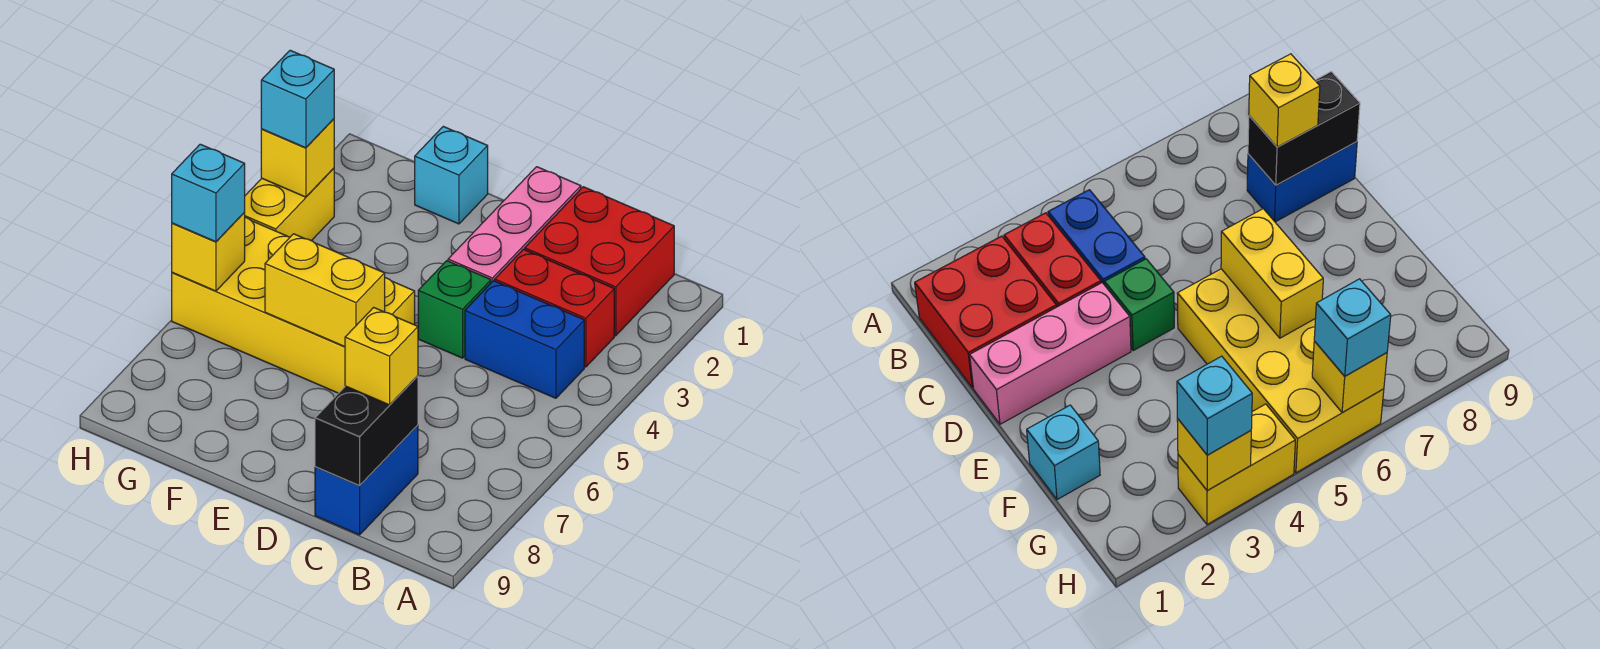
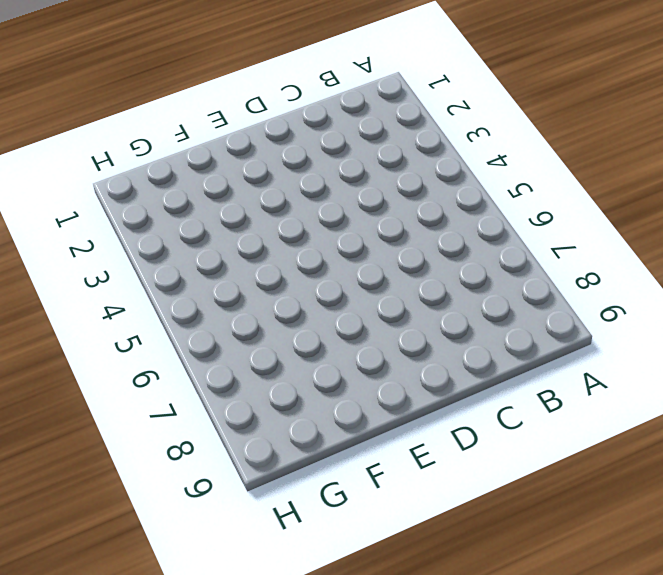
none -> red 2x2 brick [525,187,674,336]
none -> red 1x2 brick [495,249,614,367]
none -> blue 1x2 brick [465,281,584,398]

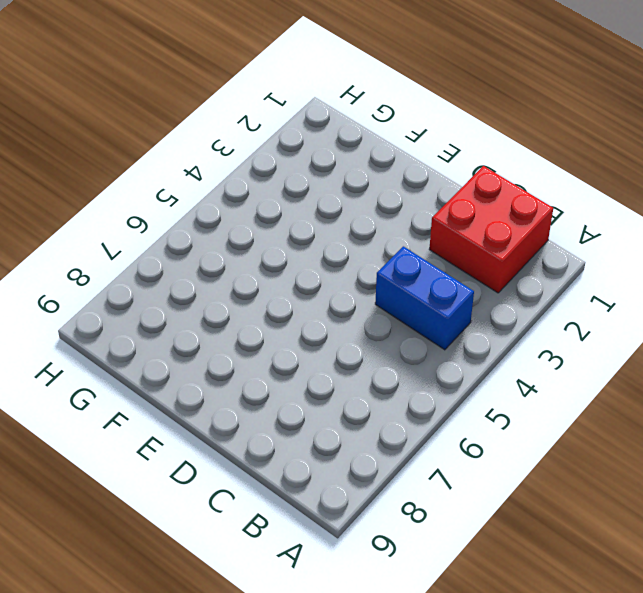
none -> red 1x2 brick [495,249,614,367]
none -> blue 1x2 brick [315,425,418,535]
none -> pink 1x3 brick [448,167,581,283]

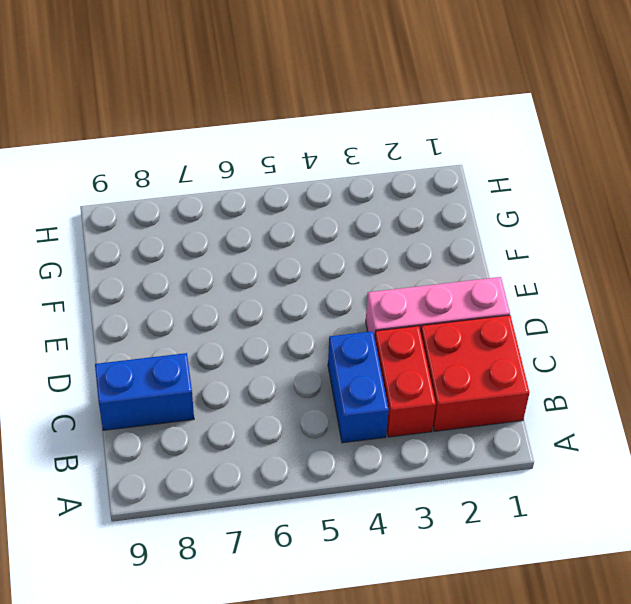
none -> green 1x1 brick [418,261,491,358]
none -> yellow 2x4 brick [172,217,415,393]
none -> cyan 1x1 brick [415,126,488,224]

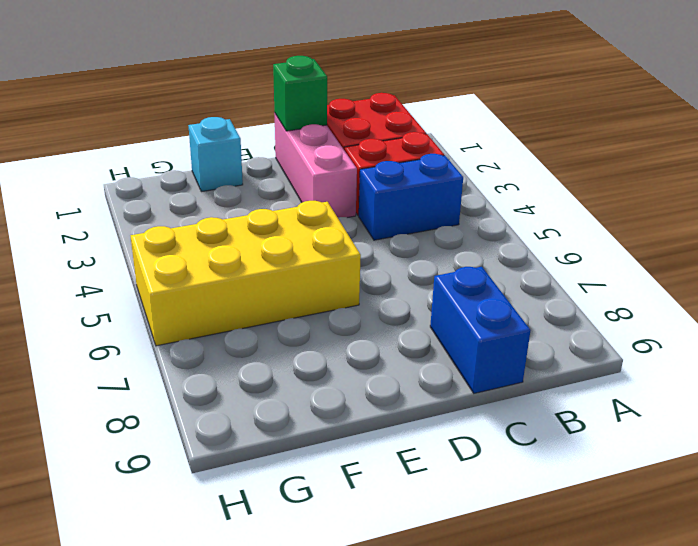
green 1x1 brick [273,56,327,131] -> green 1x1 brick moved to [418,261,491,358]
none -> yellow 1x2 brick [244,168,334,241]
none -> black 1x2 brick [315,376,418,486]
none -> yellow 1x2 brick [265,234,385,347]

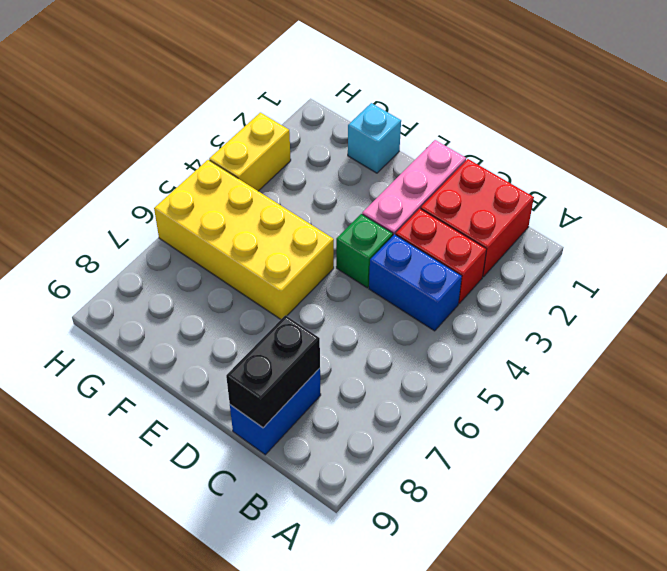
none -> yellow 1x2 brick [265,234,385,347]
none -> yellow 1x1 brick [261,119,334,197]
none -> yellow 1x1 brick [172,213,245,291]

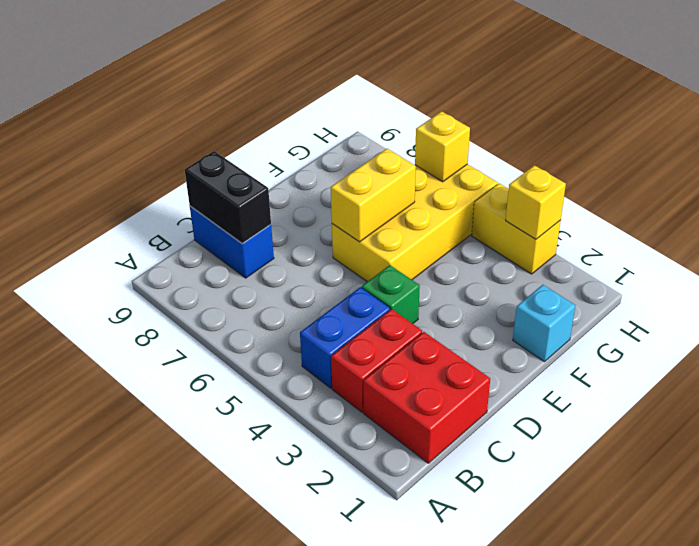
none -> pink 1x3 brick [448,167,581,283]
none -> yellow 1x1 brick [345,307,418,405]
none -> cyan 1x1 brick [261,50,334,148]

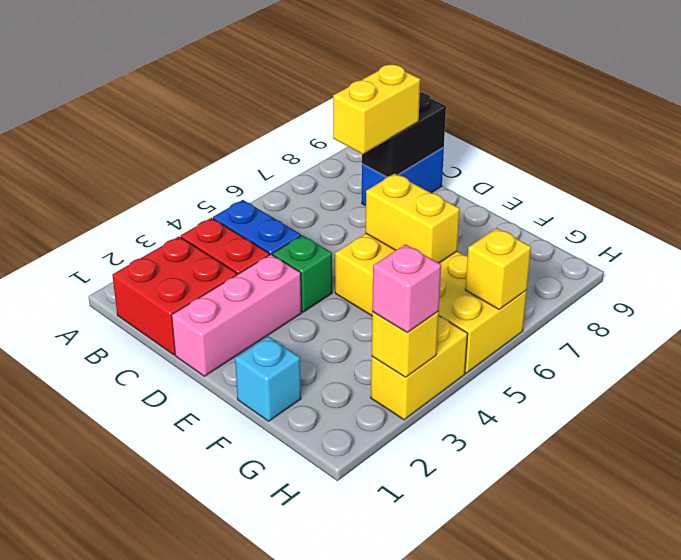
yellow 1x2 brick [333,64,420,154] -> yellow 1x1 brick [345,307,418,405]
pink 1x1 brick [372,244,441,332] -> cyan 1x1 brick [261,50,334,148]
none -> cyan 1x1 brick [172,144,245,242]

